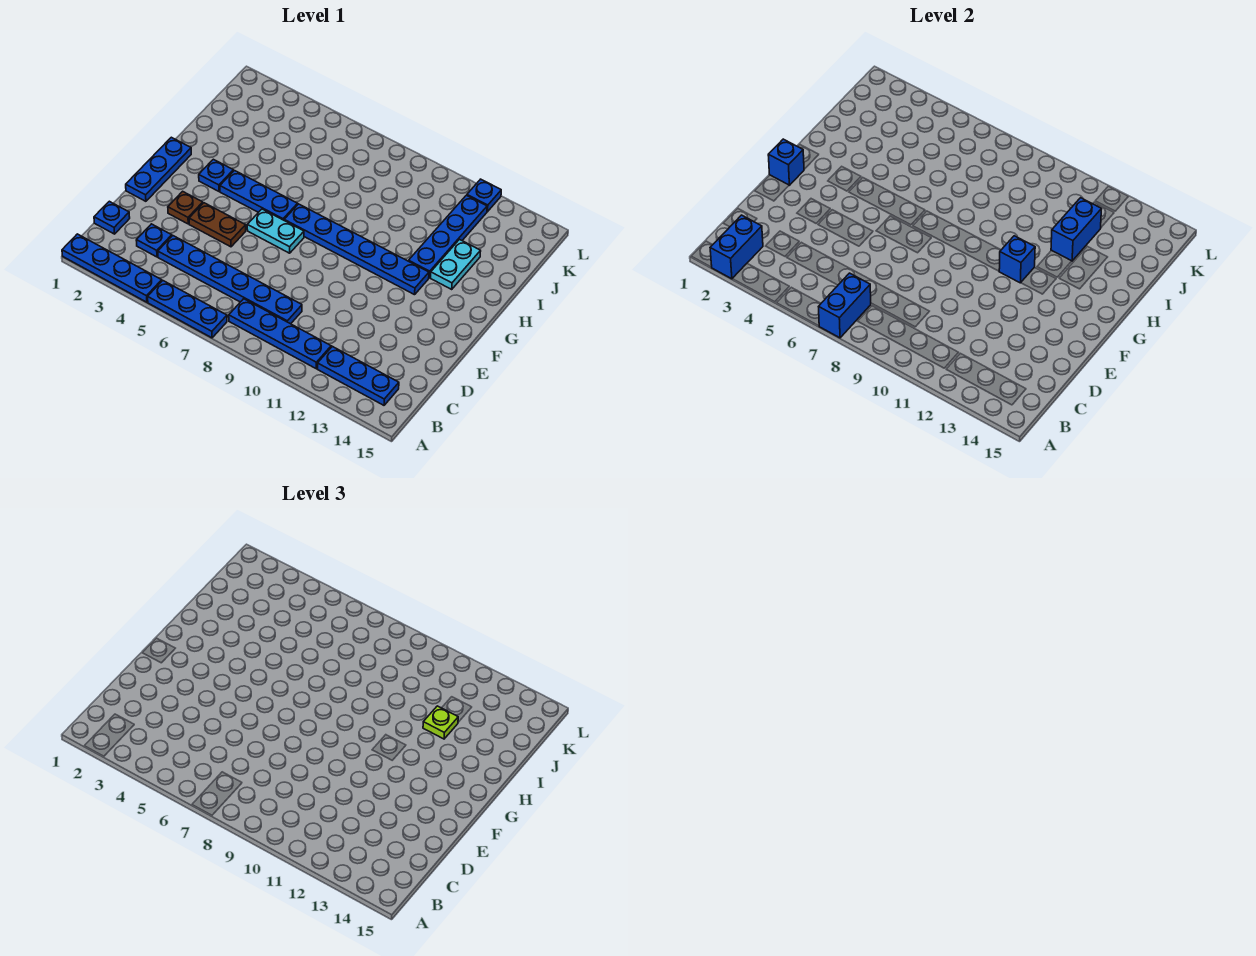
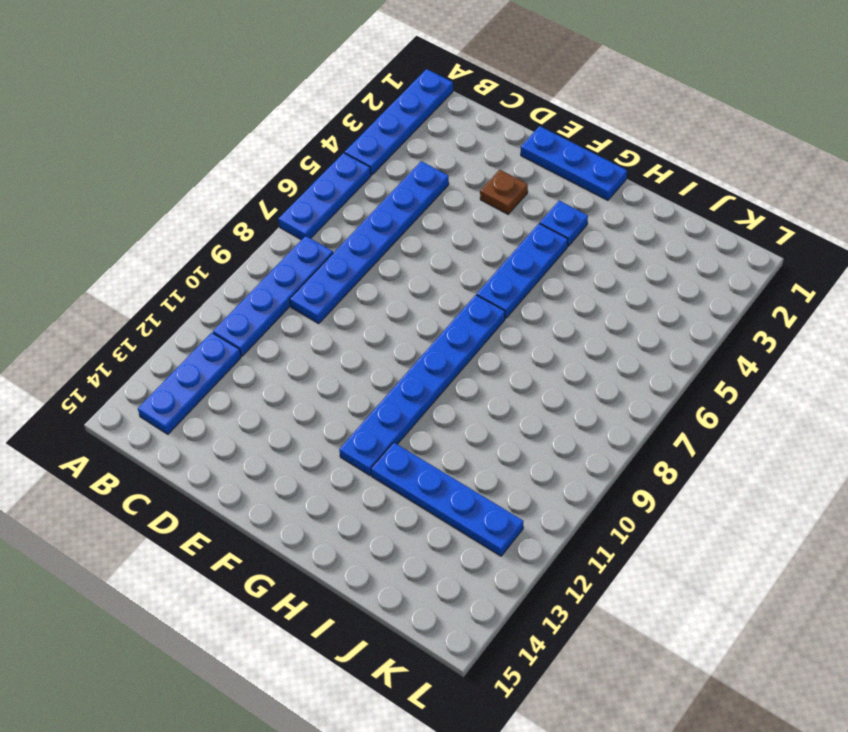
none -> blue 1x1 plate [94,201,130,234]
none -> blue 1x1 plate [136,224,172,257]
none -> brown 1x2 plate [189,203,246,247]

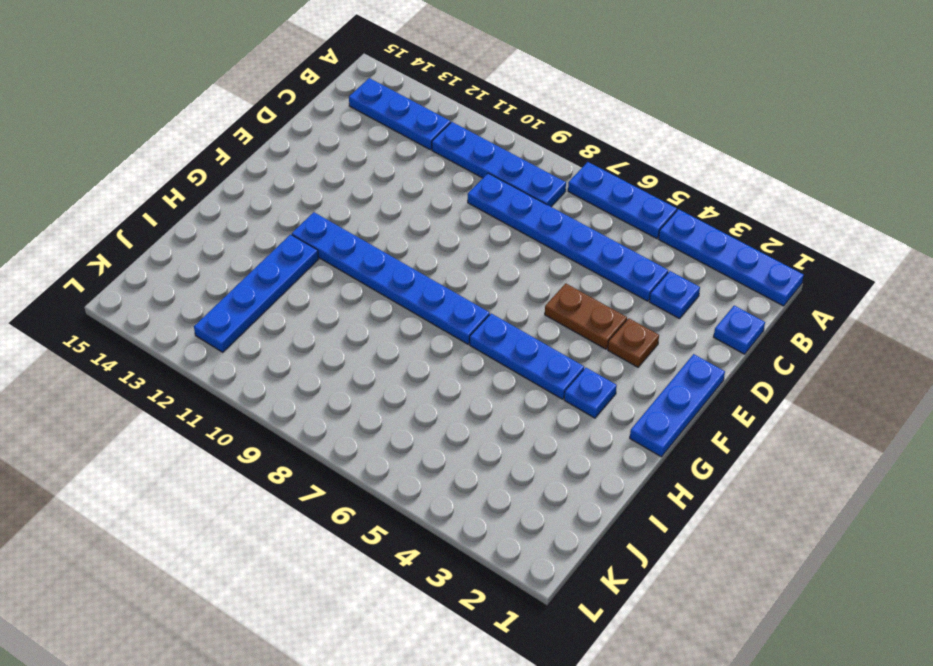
none -> cyan 1x2 plate [247,209,304,253]
none -> cyan 1x2 plate [431,240,481,289]
none -> blue 1x1 plate [467,179,501,212]

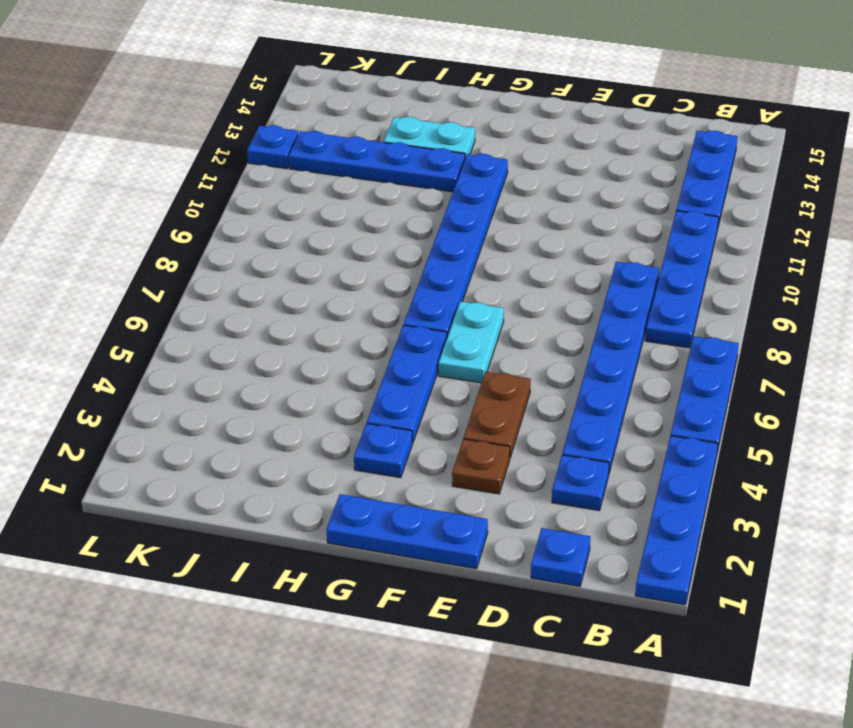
none -> blue 1x2 brick [710,215,763,279]
none -> blue 1x2 brick [819,273,871,338]
none -> blue 1x1 brick [768,139,804,185]

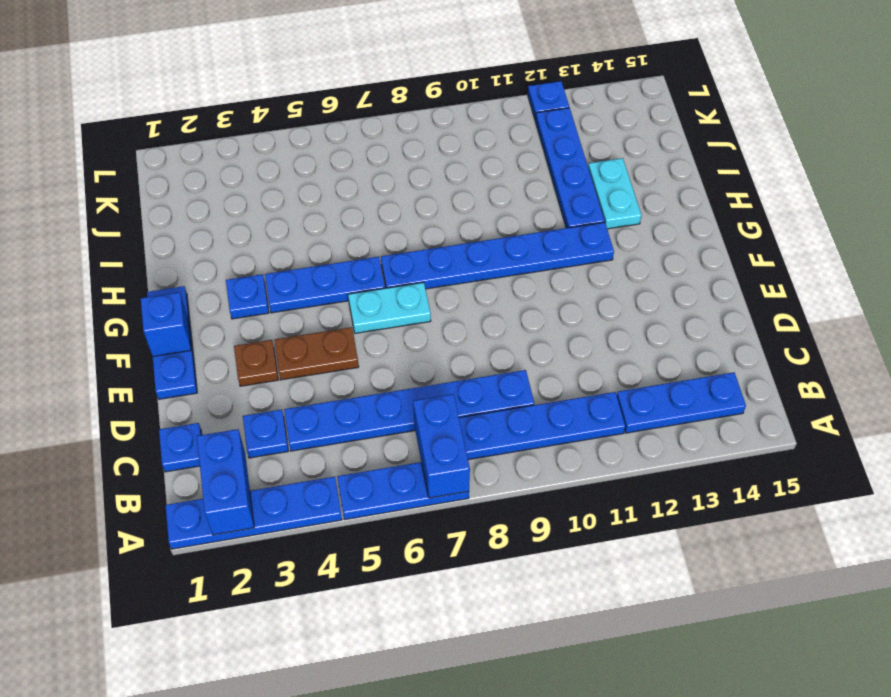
none -> blue 1x1 brick [999,236,1035,283]
none -> blue 1x2 brick [1051,198,1101,261]
none -> lime 1x1 plate [423,706,458,739]

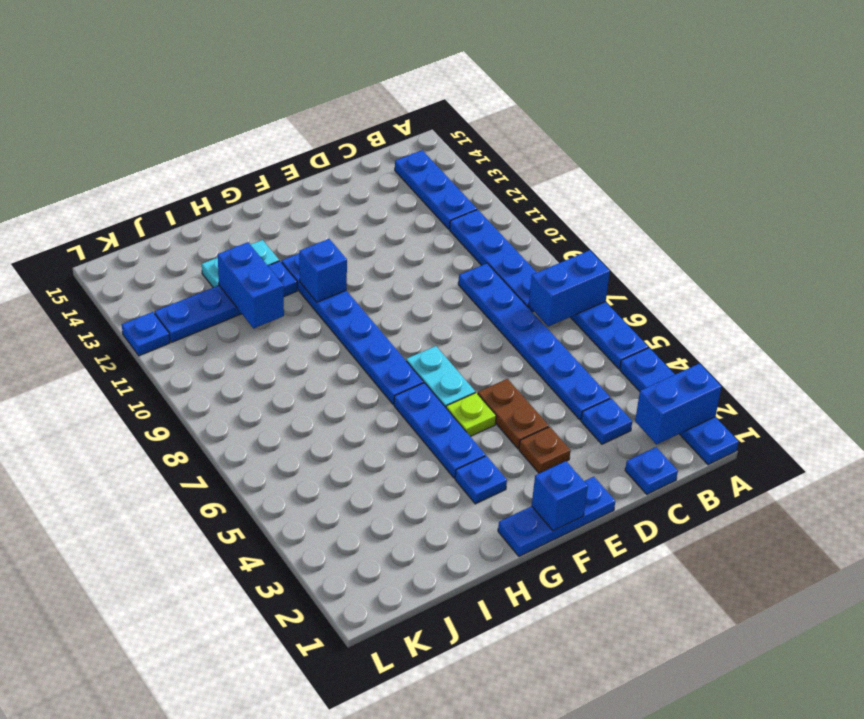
lime 1x1 plate [446,393,496,436] -> lime 1x1 plate moved to [423,706,458,739]
blue 1x2 brick [218,242,284,328] -> blue 1x2 brick turned to [1051,198,1101,261]

